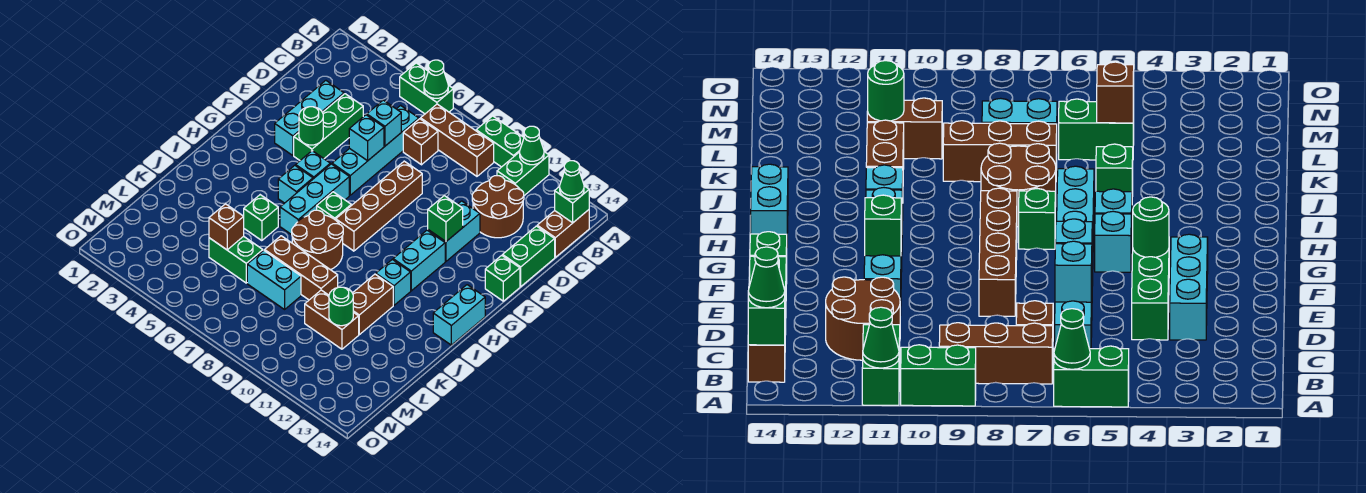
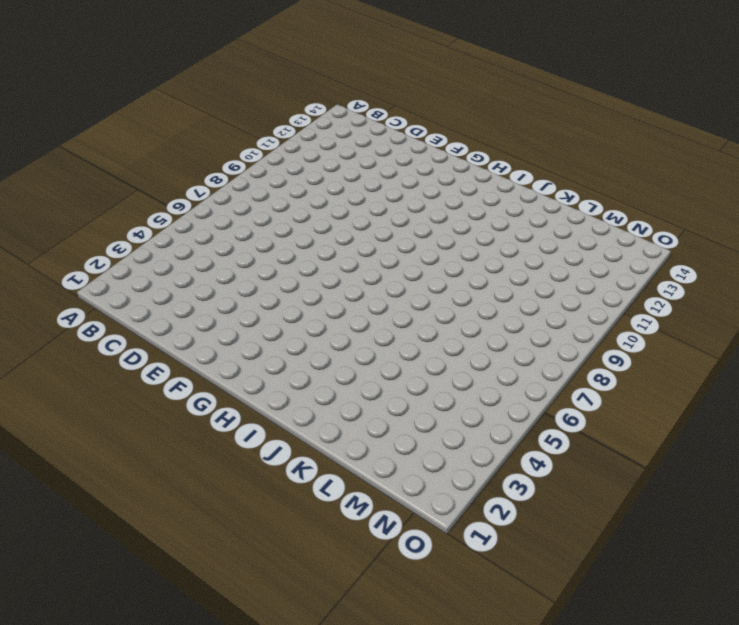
none -> green 1x2 brick [400,63,453,114]
none -> green 1x2 brick [476,116,524,167]
none -> green 1x2 brick [497,152,549,196]
none -> brown 1x3 brick [421,104,494,176]

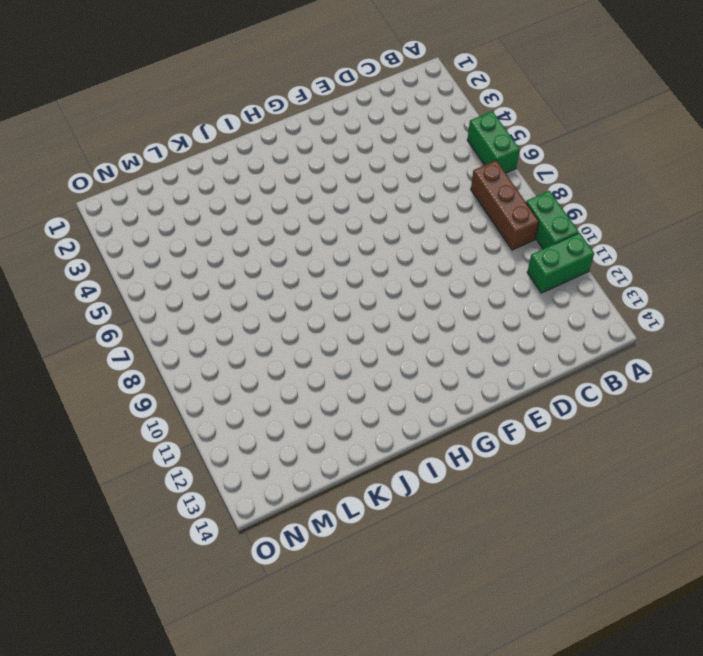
none -> brown 1x2 brick [537,210,589,257]
none -> cyan 1x4 brick [332,105,419,195]
none -> brown 1x1 brick [403,119,438,165]
none -> brown 2x2 round brick [472,176,524,238]

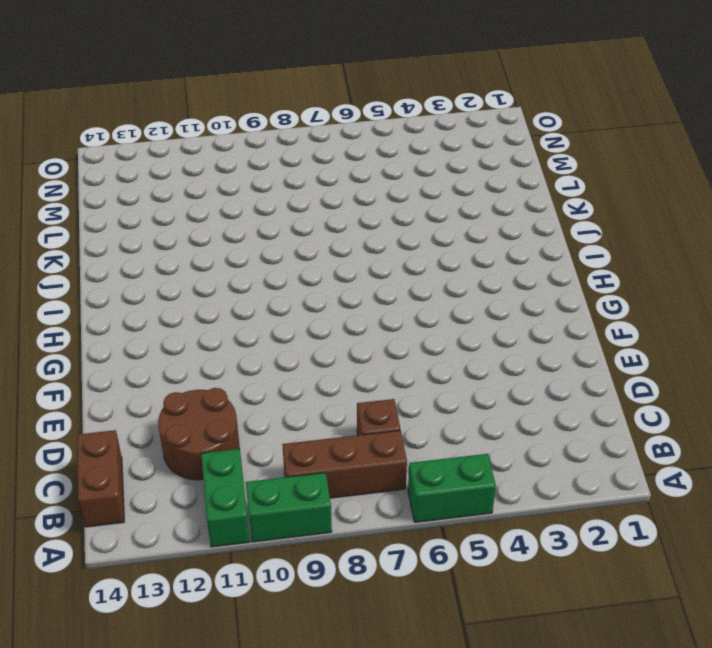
none -> cyan 1x4 brick [332,105,419,195]
none -> cyan 1x3 brick [275,81,344,156]
none -> green 1x3 brick [294,94,363,160]
none -> green 1x2 brick [503,226,555,286]

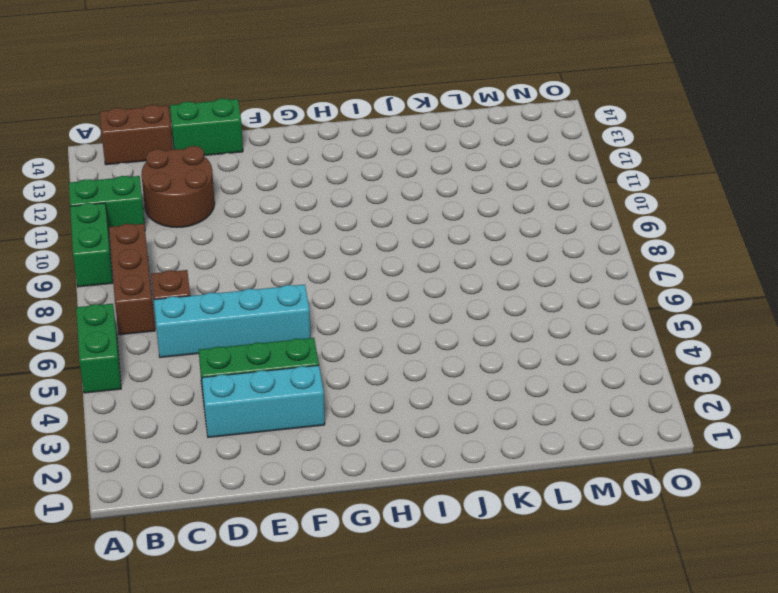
none -> brown 1x4 brick [336,161,422,251]
none -> cyan 1x2 brick [428,201,480,261]
none -> green 1x1 brick [485,255,520,301]
none -> cyan 1x1 brick [296,151,330,179]

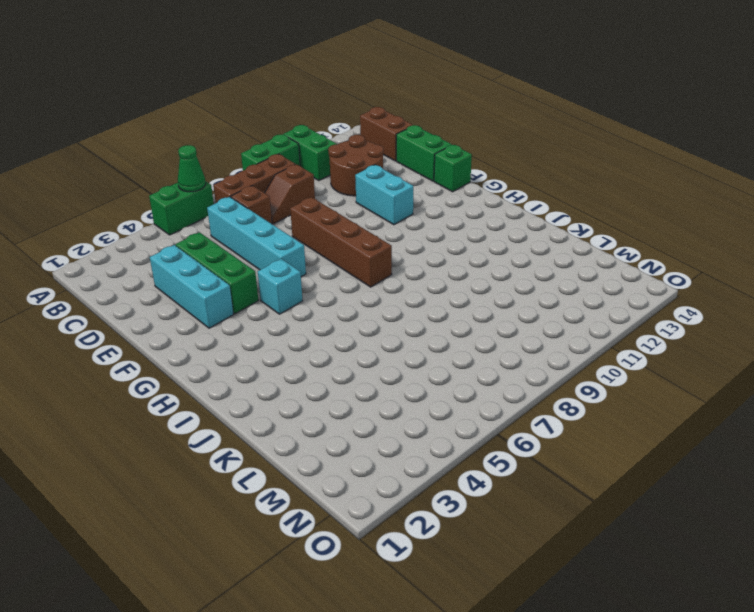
brown 1x2 slope [265,164,315,224] -> none
none -> cyan 1x3 brick [280,164,349,235]
none -> cyan 1x2 brick [393,230,445,291]
none -> cyan 1x1 brick [278,165,313,203]
none -> green 1x1 brick [317,192,351,220]

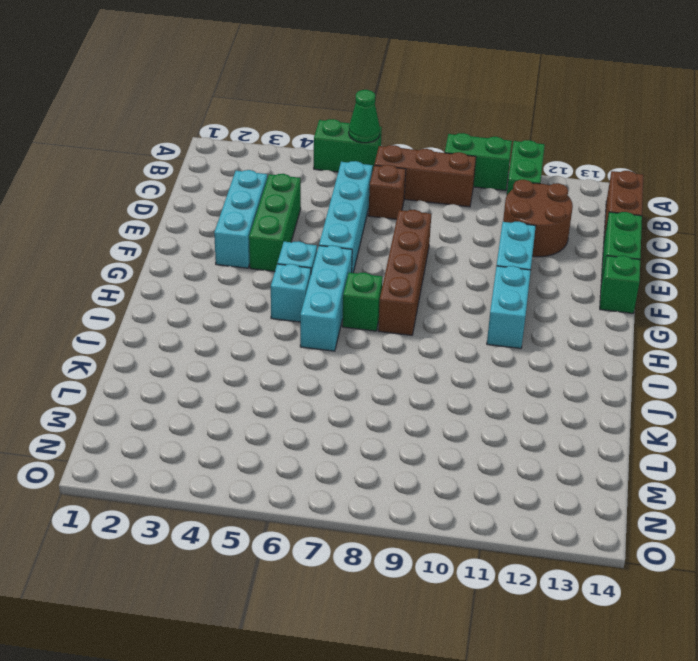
none -> cyan 1x2 brick [433,285,485,345]
none -> brown 2x2 round brick [292,210,343,270]
none -> cyan 1x1 brick [376,259,411,305]
none -> green 1x1 brick [244,195,278,241]

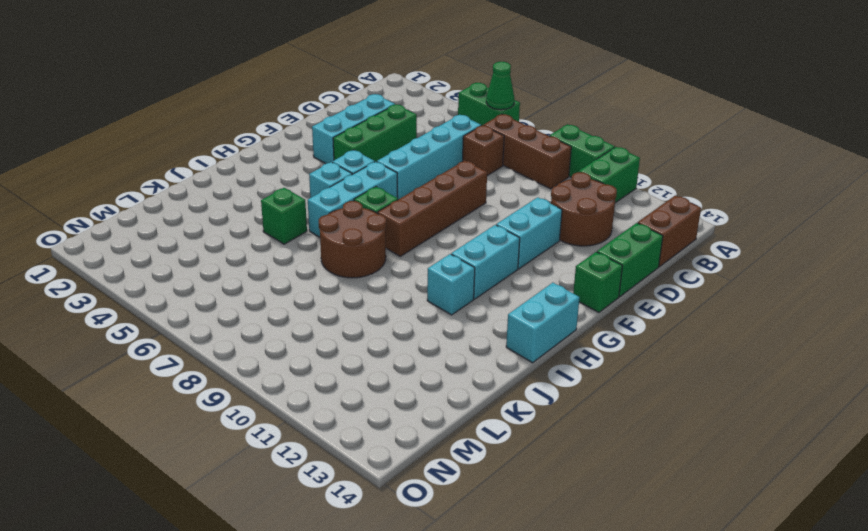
none -> brown 1x2 brick [353,274,393,335]
none -> brown 1x3 brick [265,236,338,300]
none -> green 1x2 brick [209,236,263,283]
none -> cyan 1x2 brick [247,250,301,309]

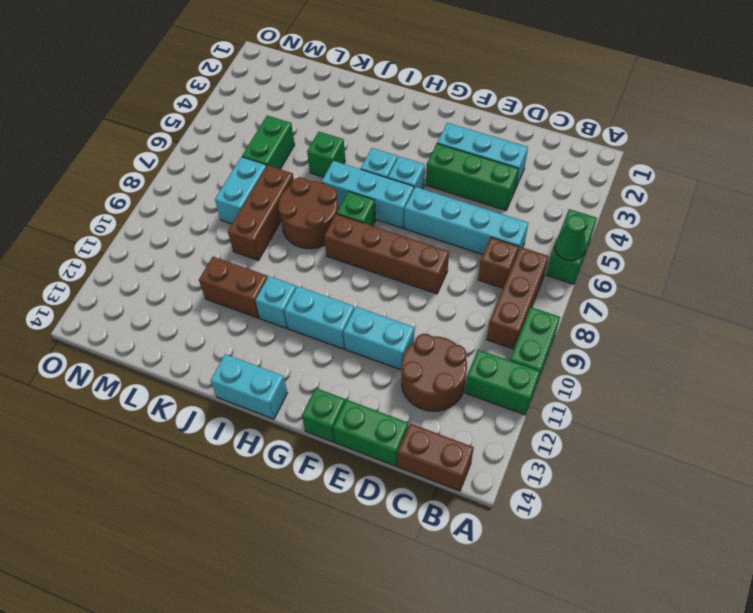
none -> brown 1x2 brick [305,290,359,349]
none -> green 1x1 cone [520,126,544,165]
none -> green 1x1 brick [555,186,589,223]
none -> cyan 1x1 brick [367,100,401,146]

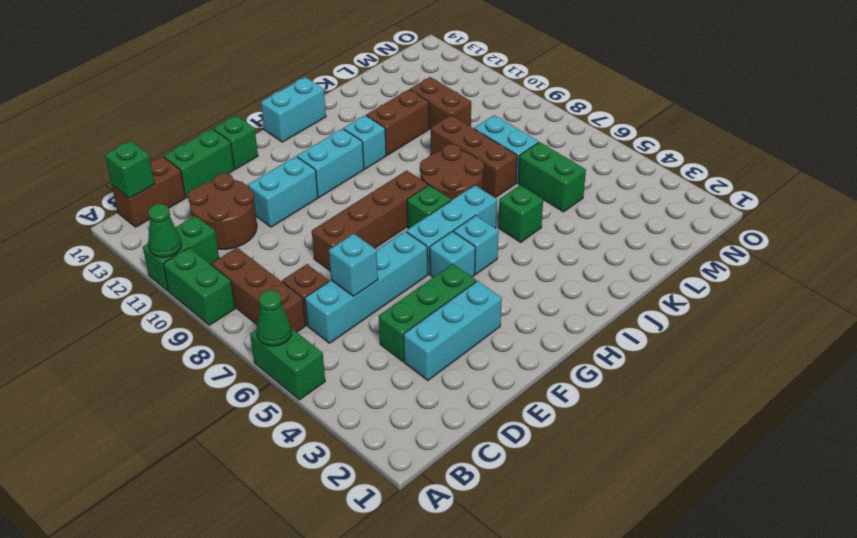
none -> cyan 1x1 brick [349,115,384,161]
none -> green 1x1 round brick [299,107,323,145]
none -> green 1x1 brick [428,196,463,242]
none -> brown 1x1 brick [209,204,244,250]

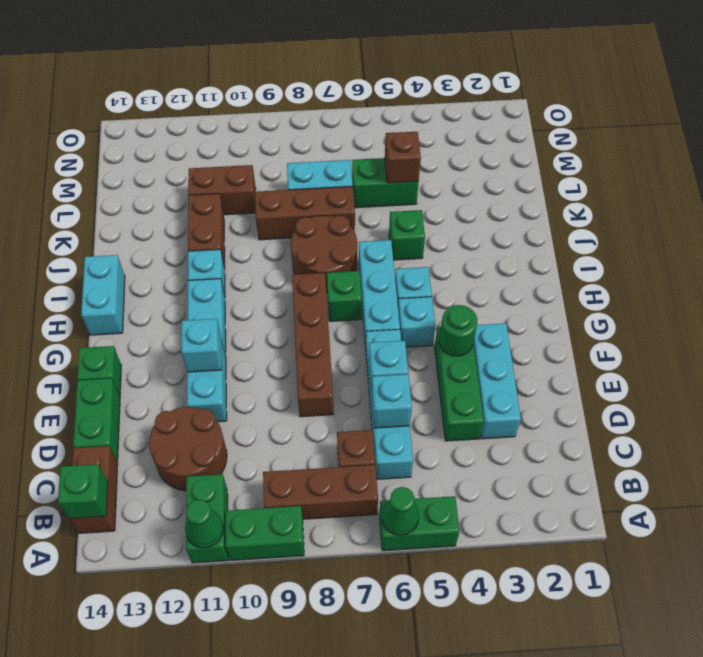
cyan 1x1 brick [181,319,222,372] -> green 1x1 brick [428,196,463,242]
none -> green 1x1 round brick [329,287,353,326]
none -> green 1x1 cone [560,161,584,199]

